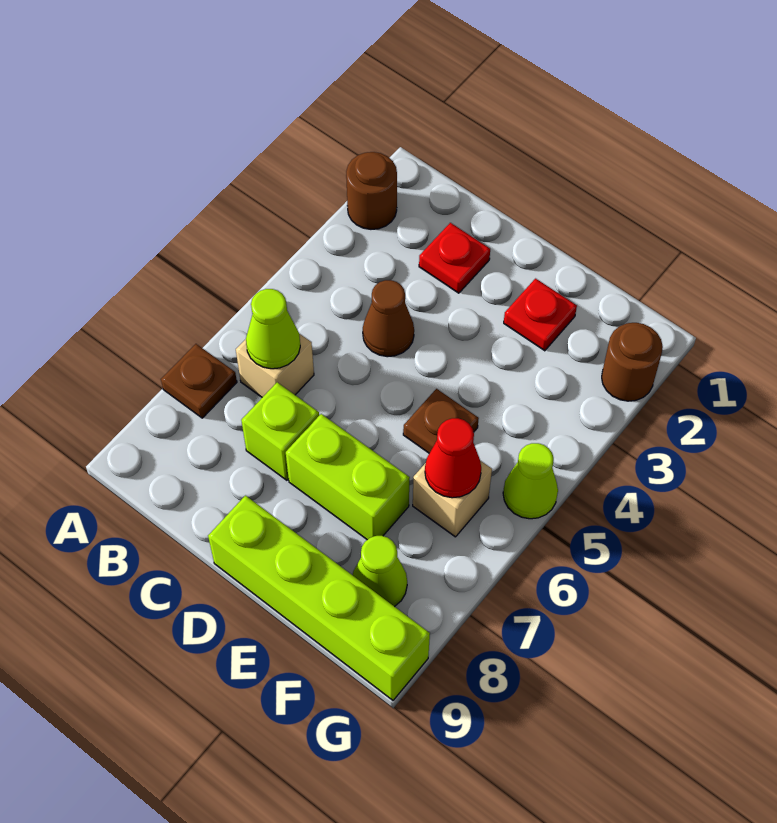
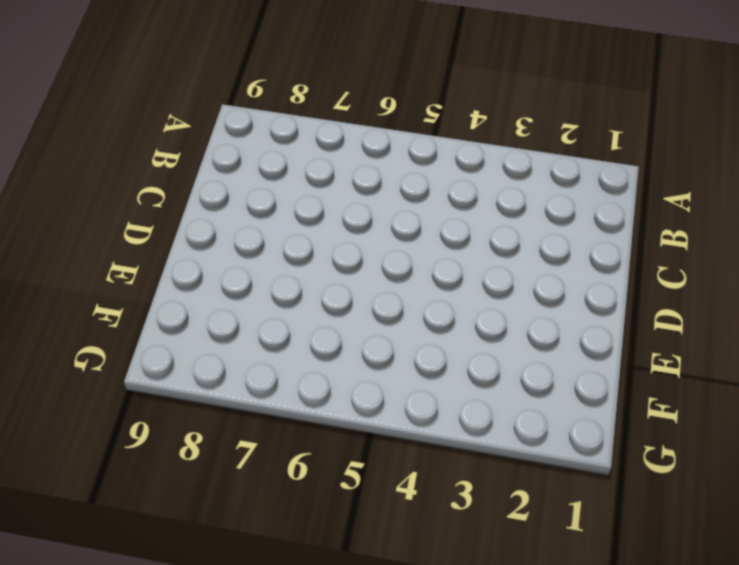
none -> brown 1x1 round brick [346,152,397,229]
none -> brown 1x1 plate [161,344,237,418]
none -> tan 1x1 brick [236,334,314,397]

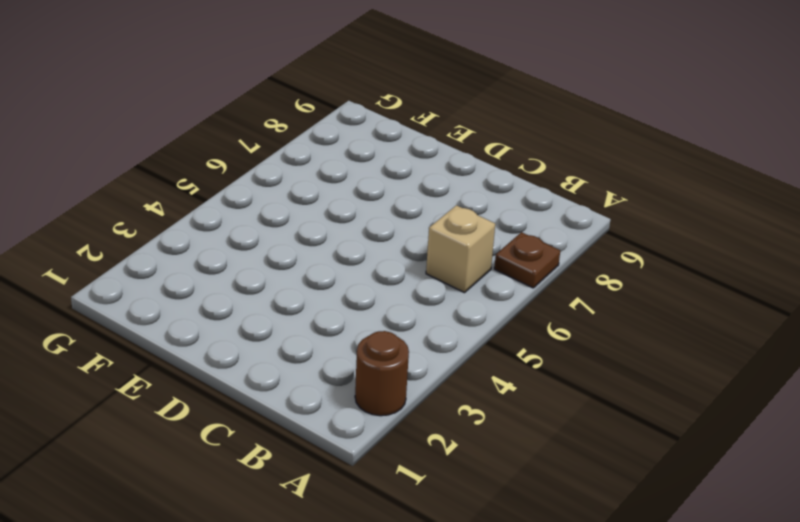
none -> red 1x1 plate [419,223,490,293]
none -> brown 1x1 cone [363,280,414,357]
none -> lime 1x1 brick [241,382,319,480]

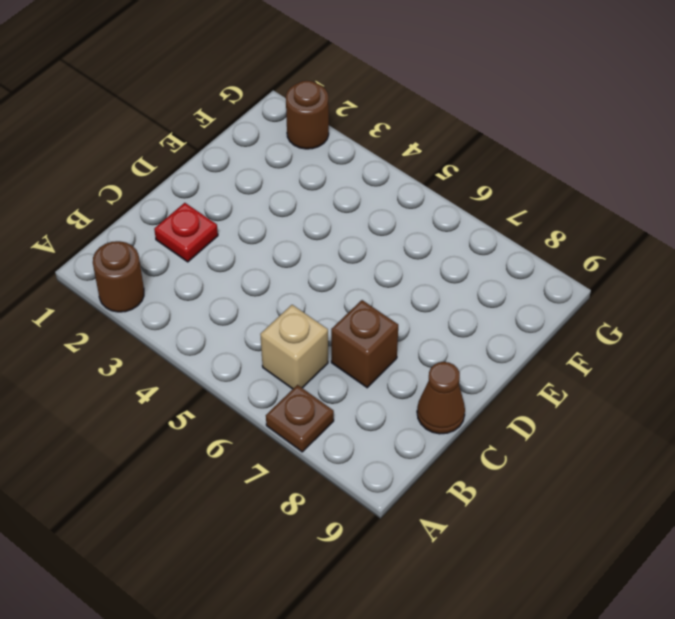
brown 1x1 brick [331,300,398,388] -> lime 1x1 brick [241,382,319,480]
brown 1x1 cone [417,362,465,434] -> brown 1x1 cone moved to [363,280,414,357]
none -> lime 1x2 brick [286,414,410,540]
none -> lime 1x4 brick [208,496,430,700]
none -> red 1x1 plate [504,279,577,351]

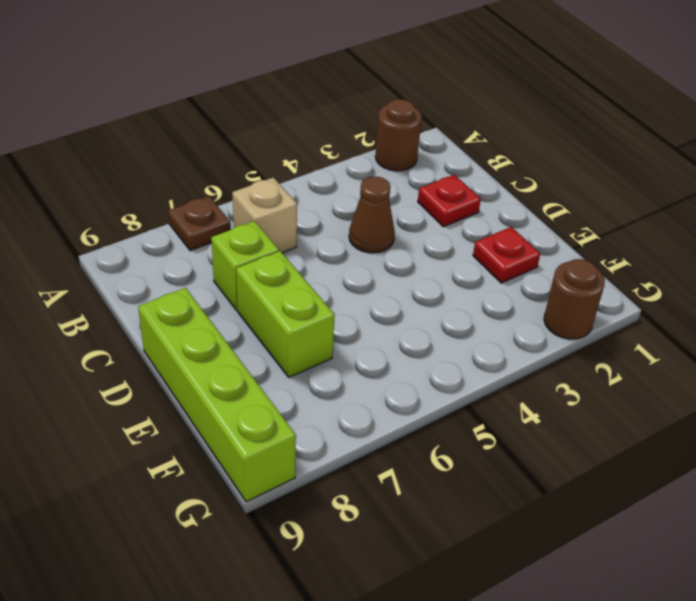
none -> brown 1x1 plate [403,389,479,453]
none -> tan 1x1 brick [413,461,492,537]
none -> lime 1x1 cone [353,536,407,607]

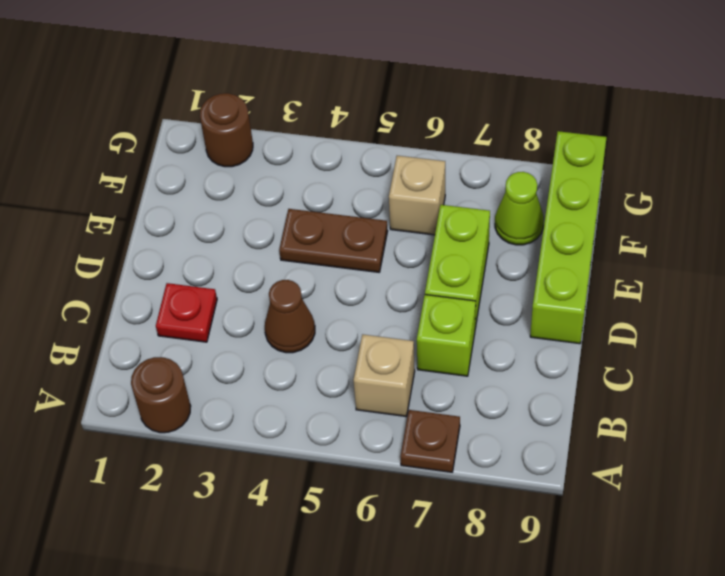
brown 1x2 plate [279,209,388,272] -> brown 1x1 plate [403,389,479,453]
none -> red 1x1 plate [504,279,577,351]
none -> lime 1x1 cone [503,443,558,519]
none -> lime 1x1 cone [246,289,300,369]

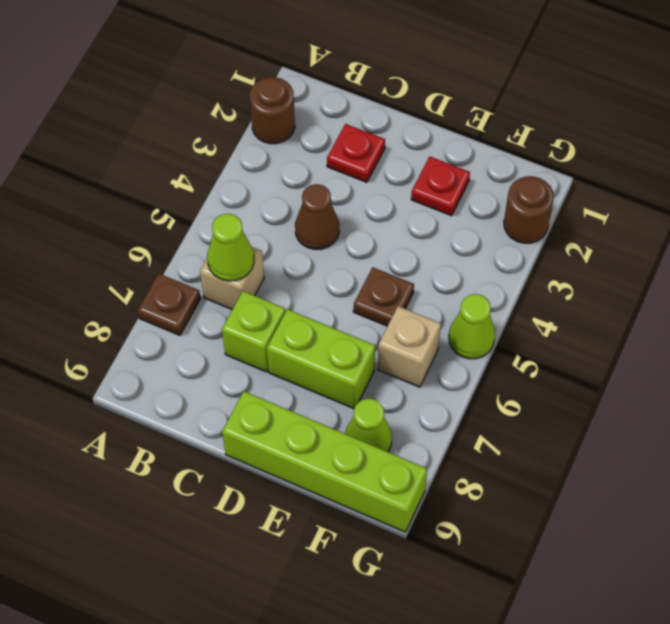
none -> red 1x1 cone [425,418,481,498]

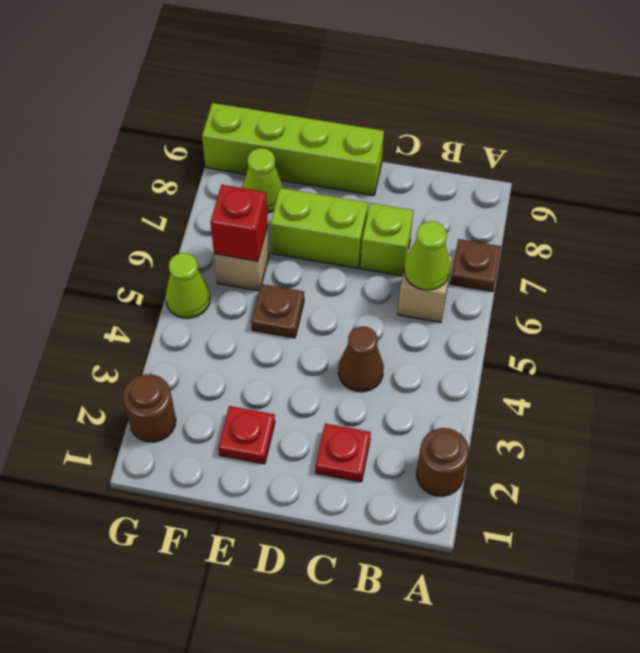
red 1x1 brick [210,185,268,261] -> red 1x1 cone [425,418,481,498]

